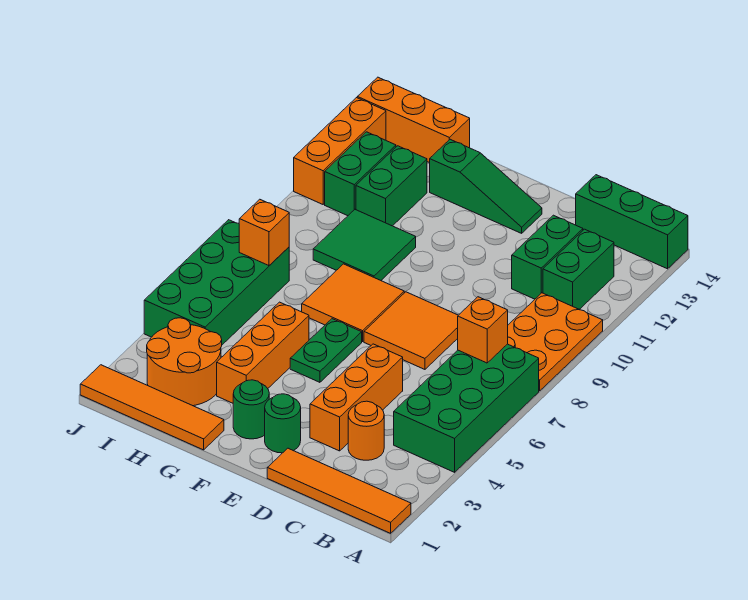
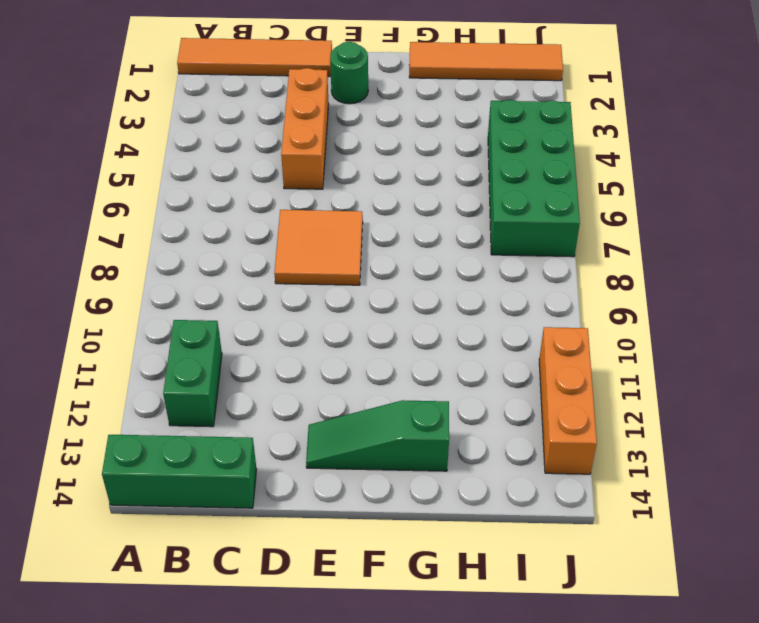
none -> green 2x4 brick [394,344,539,472]
none -> orange 2x3 plate [508,293,603,391]
none -> orange 1x1 round brick [348,401,384,460]

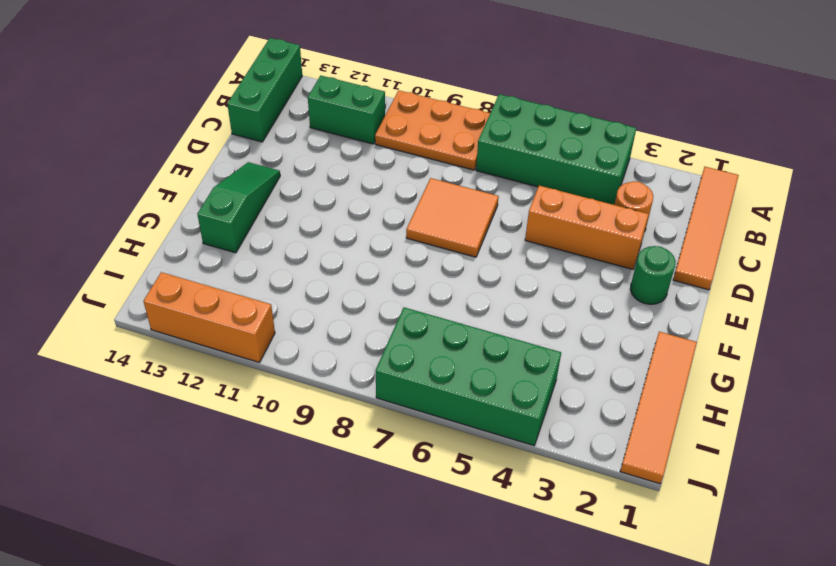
none -> green 1x2 brick [512,215,583,299]
none -> green 1x1 round brick [233,380,269,439]
none -> green 1x2 plate [290,319,362,382]

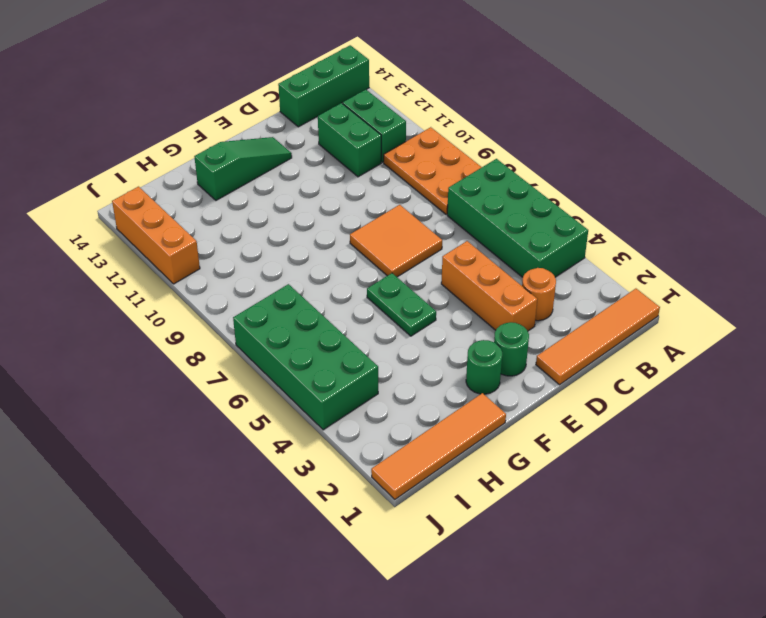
none -> orange 2x2 tile [302,264,404,342]
none -> orange 1x3 brick [217,302,309,403]
none -> green 2x2 tile [313,210,416,280]

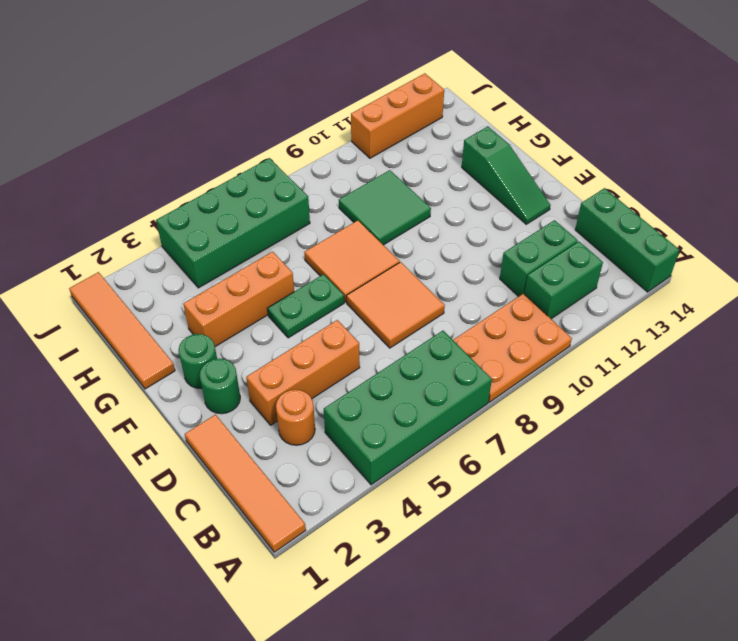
none -> orange 2x2 round brick [147,318,222,406]
none -> green 1x2 brick [356,146,427,226]
none -> orange 1x3 brick [357,77,470,163]

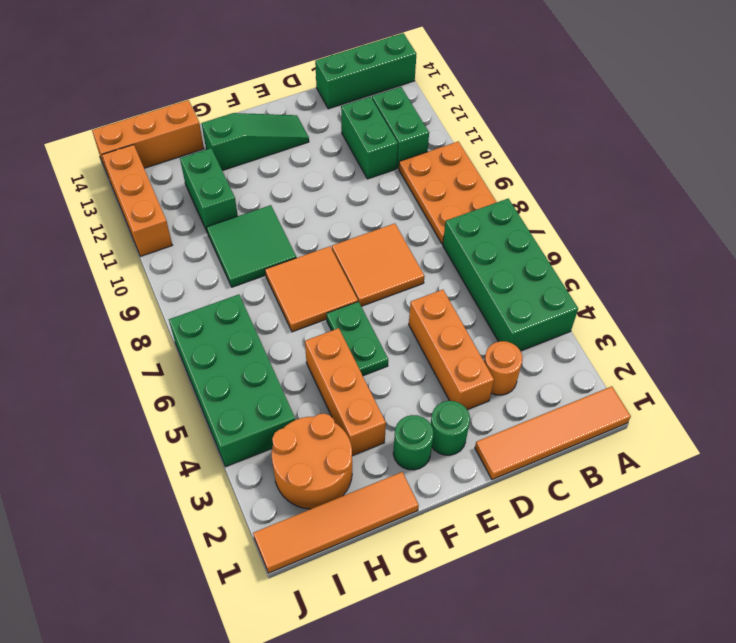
none -> green 1x2 brick [325,132,396,216]
none -> orange 1x1 brick [458,297,508,363]
none -> orange 1x1 brick [239,199,289,266]

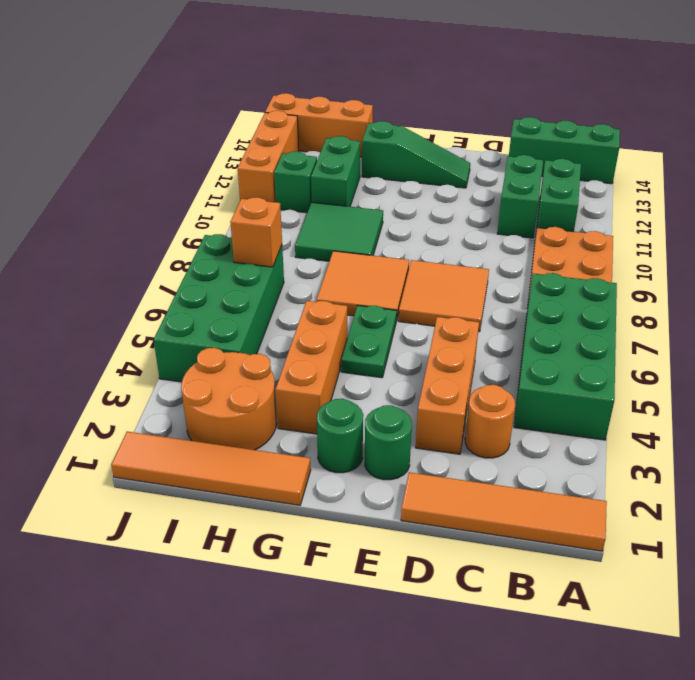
green 1x1 brick [274,152,317,213] -> green 1x2 brick [325,132,396,216]
none -> orange 1x1 brick [458,297,508,363]

